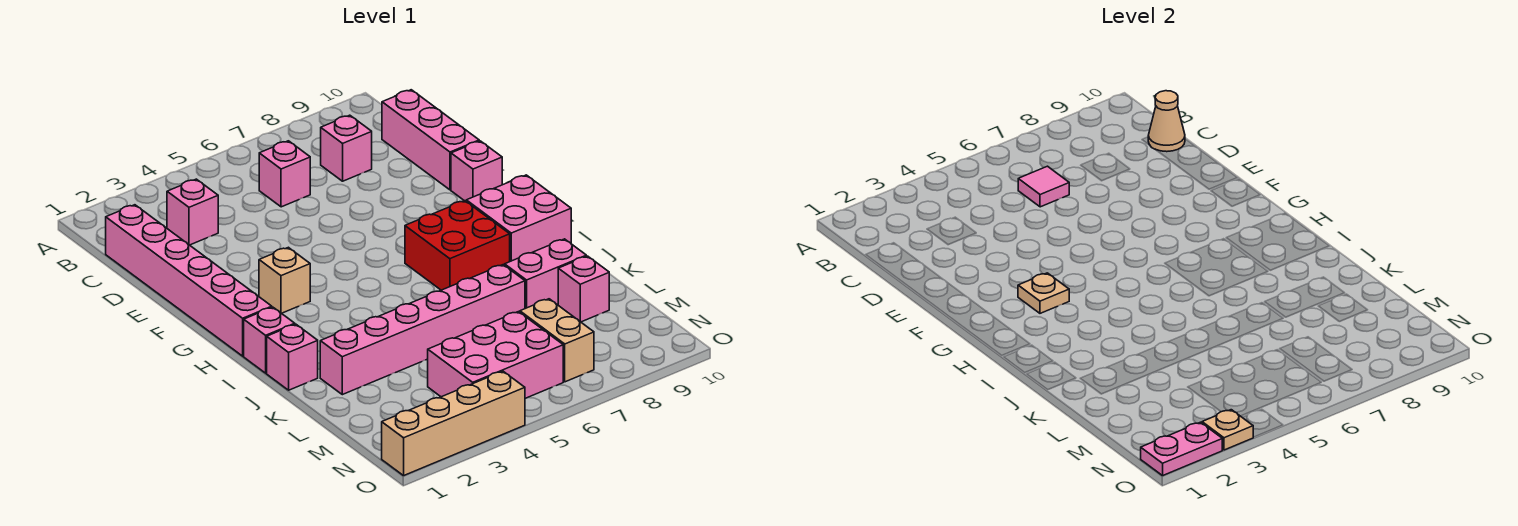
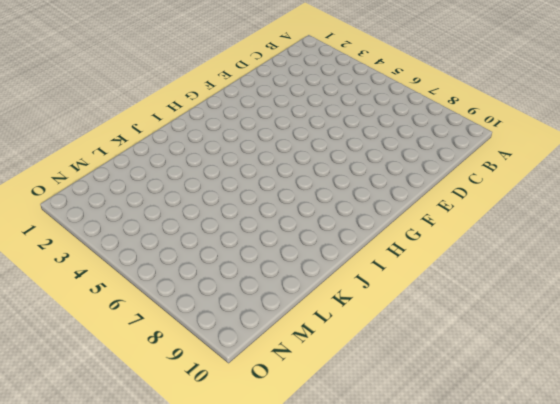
none -> pink 1x6 brick [106,205,272,356]
none -> pink 1x1 brick [167,179,218,245]
none -> pink 1x1 brick [259,141,310,207]

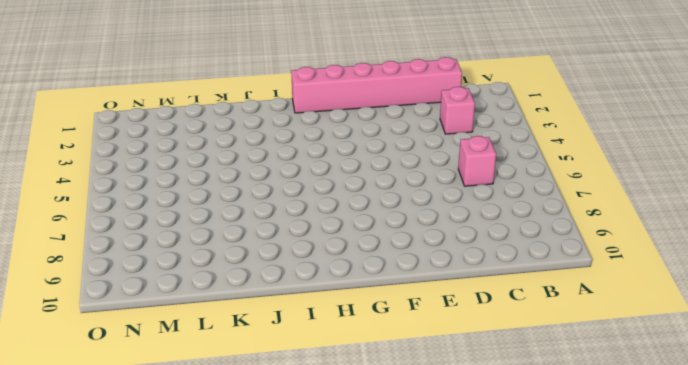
none -> pink 1x1 brick [321,115,372,181]
none -> pink 1x3 brick [382,90,479,190]
none -> pink 1x1 brick [451,141,502,201]

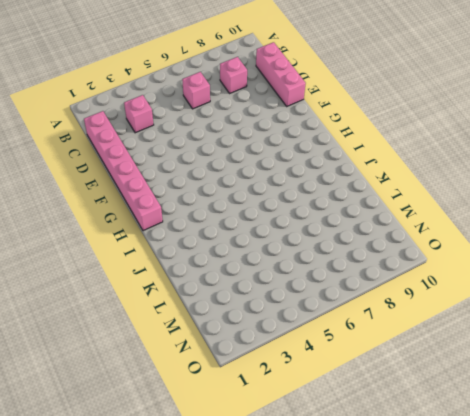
none -> pink 1x1 brick [451,141,502,201]
none -> tan 1x1 brick [259,247,310,313]
none -> red 2x2 brick [405,201,510,290]

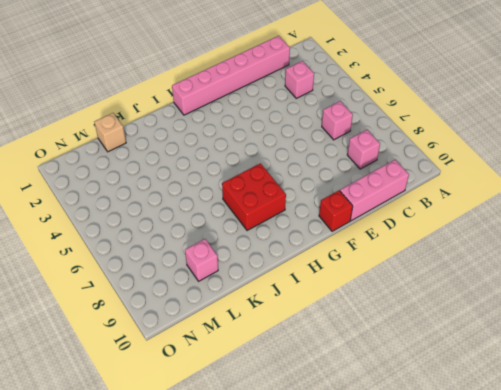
red 1x1 brick [319,190,353,231] -> pink 1x1 brick [451,141,502,201]
tan 1x1 brick [94,113,126,152] -> tan 1x1 brick moved to [259,247,310,313]
none -> pink 2x2 brick [466,175,571,261]
none -> pink 1x1 brick [244,307,295,373]
none -> pink 1x1 brick [267,324,318,390]

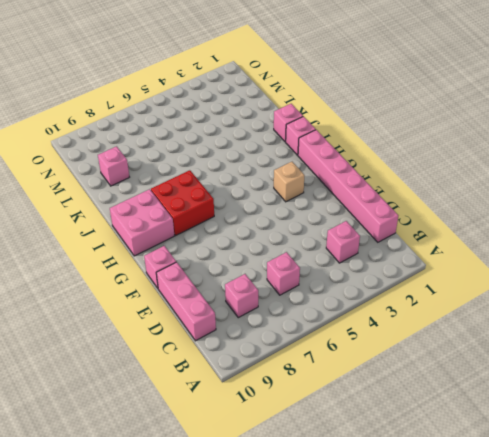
none -> pink 1x6 brick [320,265,525,395]
none -> pink 1x2 brick [505,239,586,309]
none -> pink 2x3 brick [427,312,563,398]

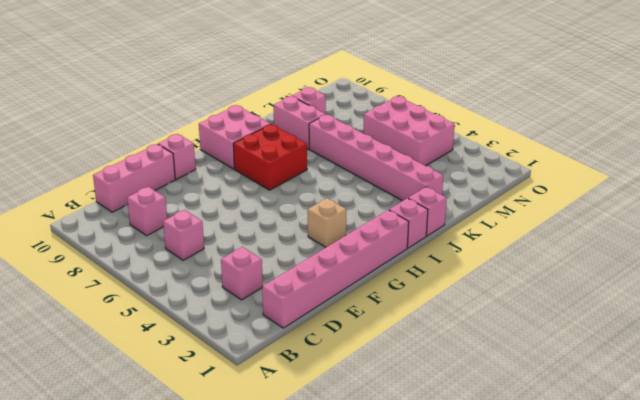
none -> tan 1x2 brick [520,299,594,382]
none -> tan 1x4 brick [382,371,525,476]
none -> pink 1x1 tile [1018,166,1069,207]

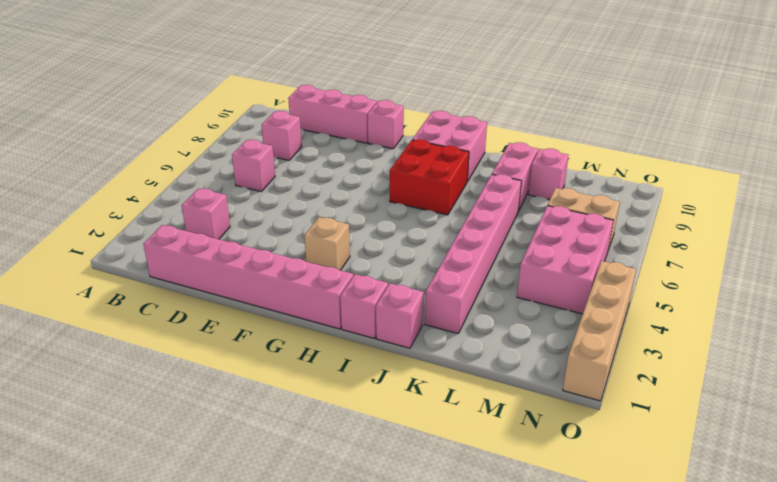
none -> pink 1x1 tile [1018,166,1069,207]
none -> tan 1x1 cone [1148,91,1185,152]
none -> tan 1x1 plate [1018,273,1069,313]

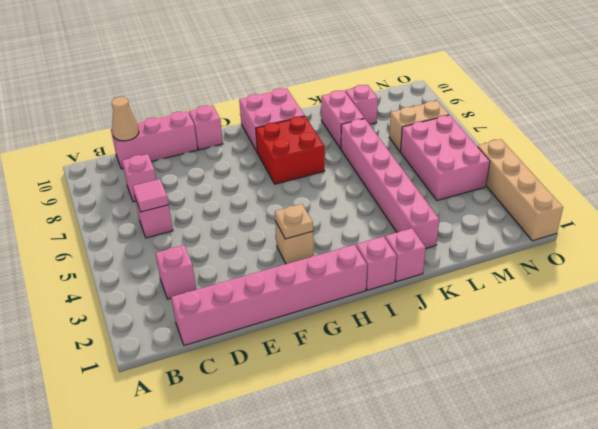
none -> pink 1x2 plate [1141,422,1222,476]
none -> tan 1x1 plate [1202,410,1253,450]

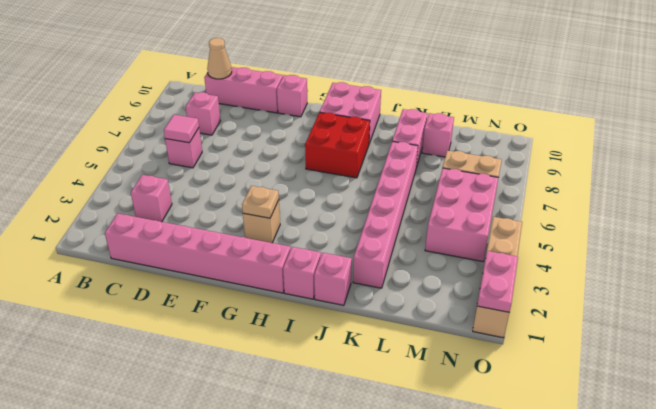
none -> tan 1x1 plate [1202,410,1253,450]

